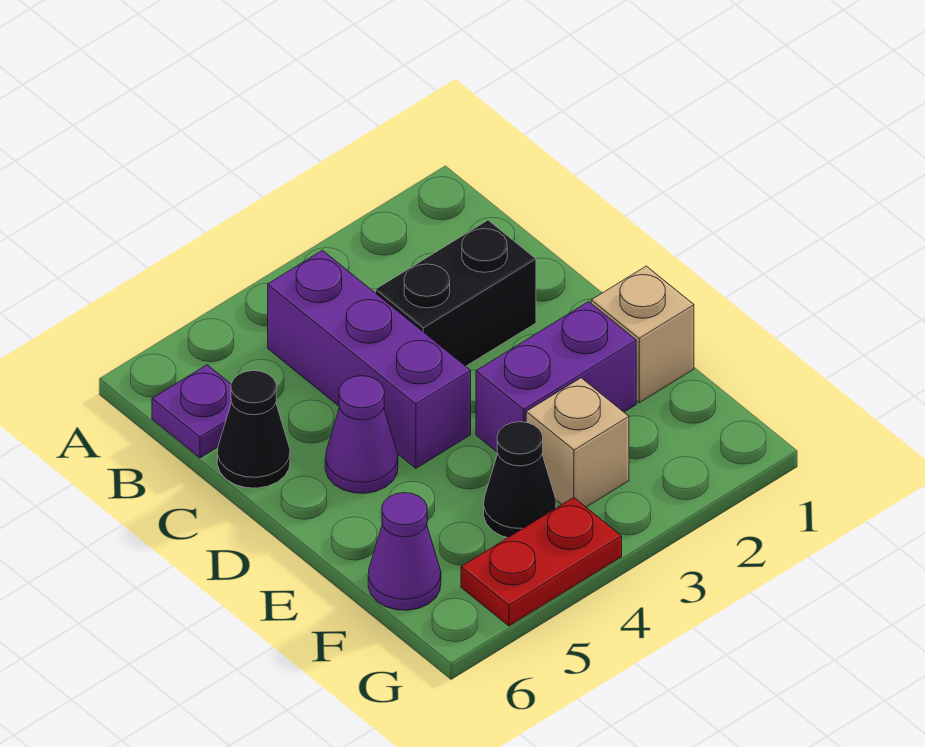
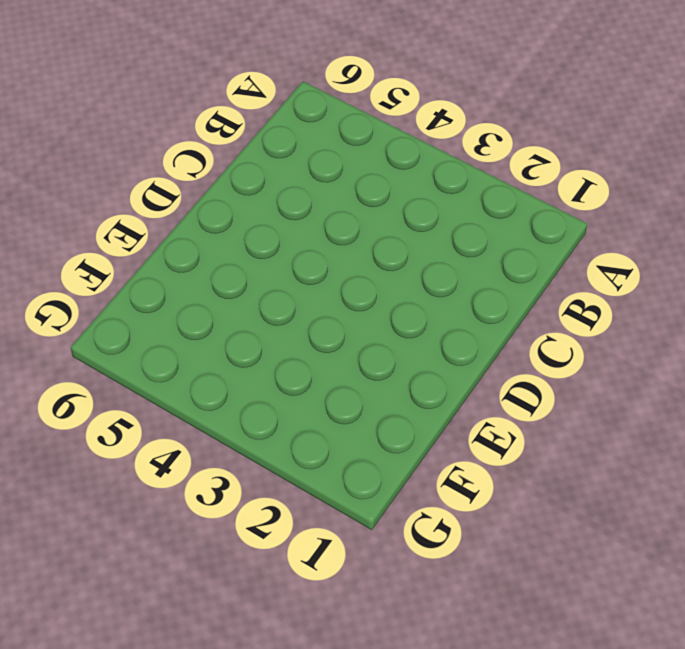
none -> purple 1x3 brick [268,250,471,468]
none -> purple 1x1 plate [152,365,231,458]

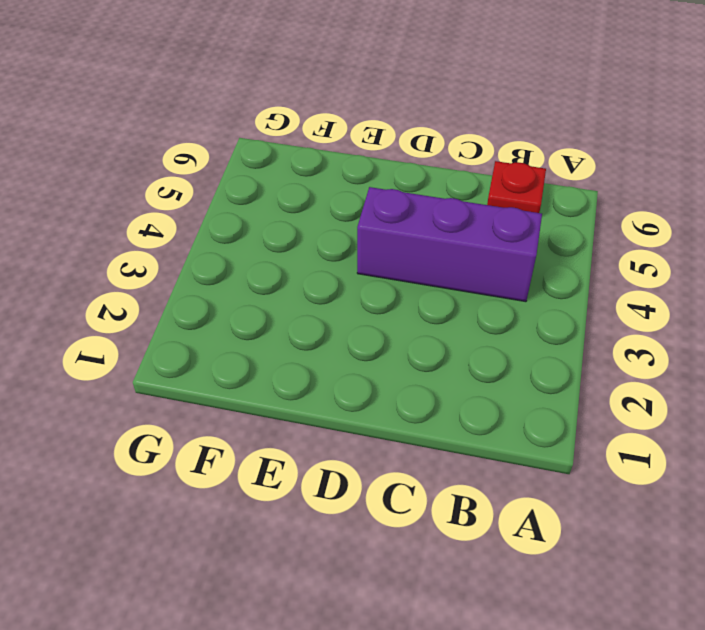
red 1x1 plate [487,161,546,213] -> purple 1x1 plate [152,365,231,458]
none -> black 1x2 brick [375,220,536,366]
none -> black 1x1 cone [217,371,290,488]

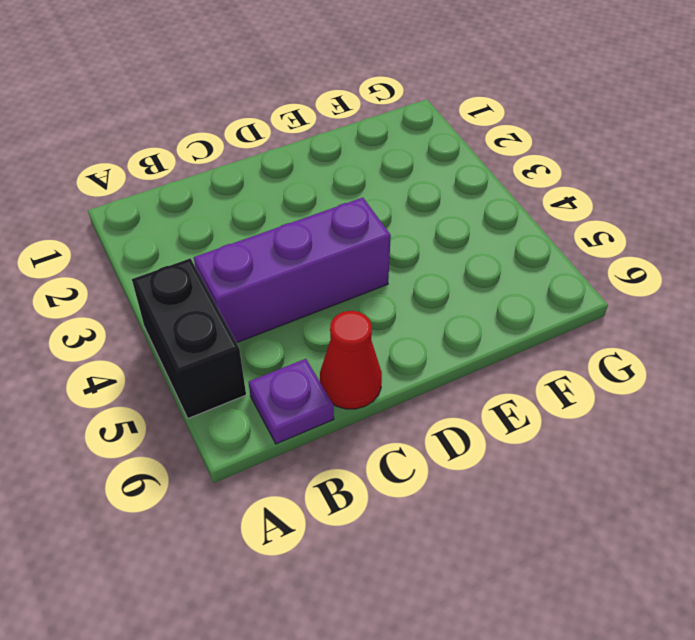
black 1x2 brick [132,258,246,418] -> black 1x2 brick moved to [375,220,536,366]
red 1x1 cone [320,311,382,409] -> black 1x1 cone [217,371,290,488]
none -> purple 1x1 cone [325,376,398,493]
none -> tan 1x1 brick [591,266,694,403]

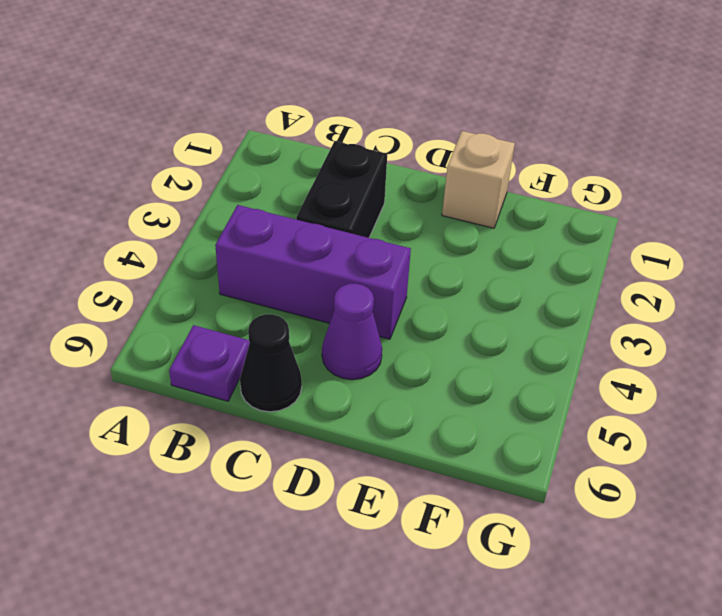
none -> purple 1x2 brick [476,302,636,452]
none -> tan 1x1 brick [526,378,629,507]

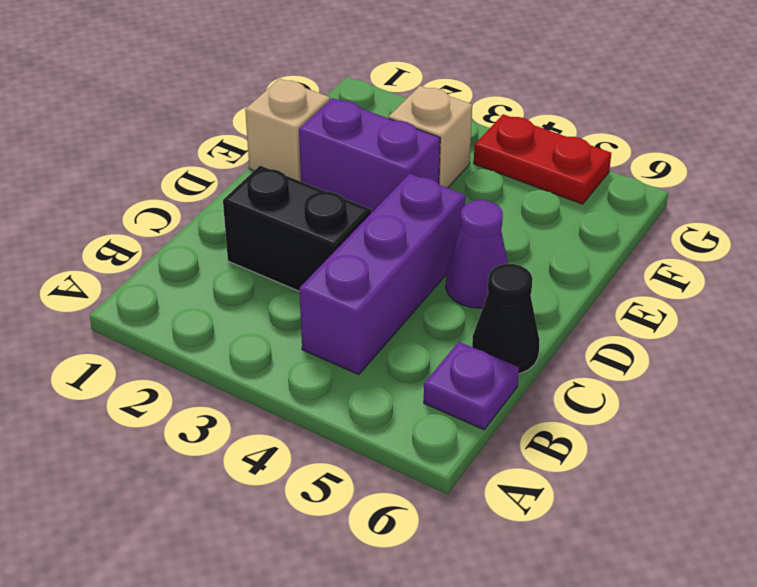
none -> black 1x1 cone [484,422,556,538]
none -> purple 1x1 cone [368,493,441,610]

